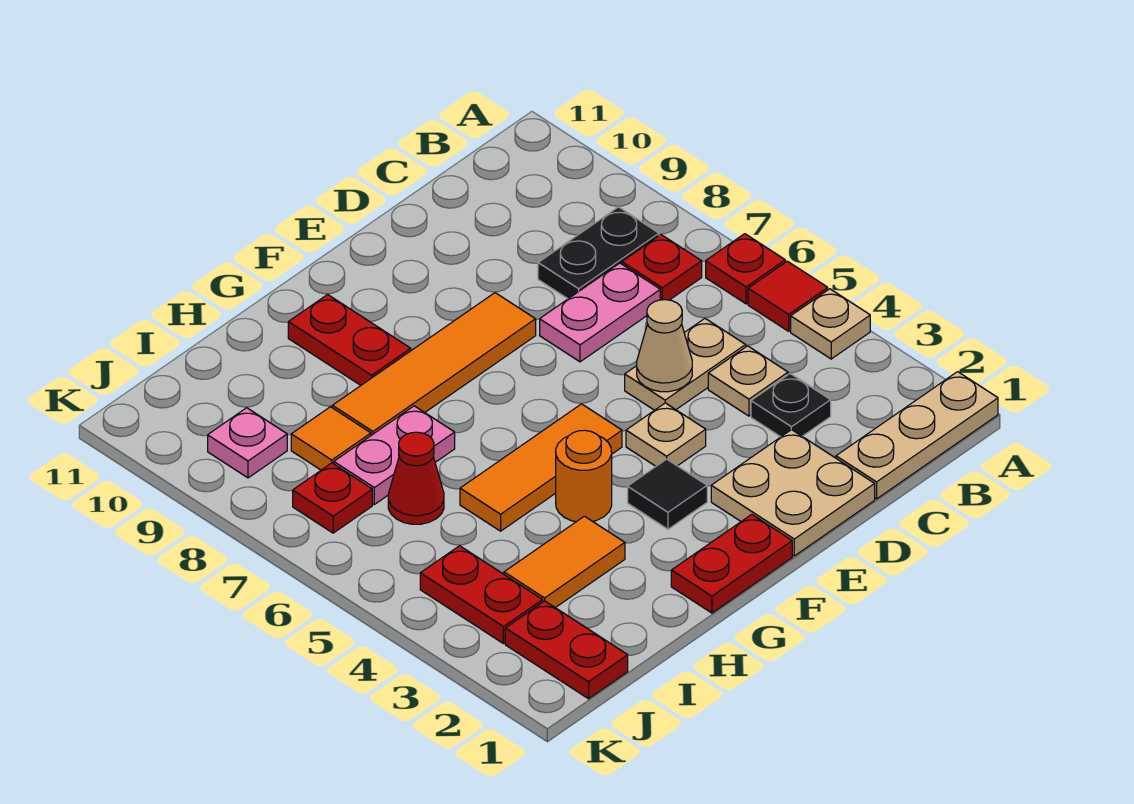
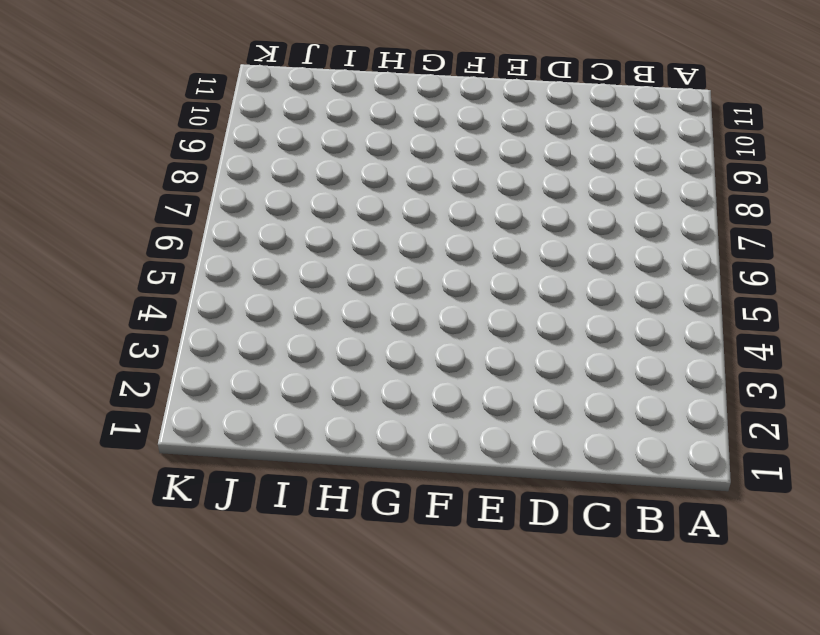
none -> tan 1x3 plate [836,372,998,499]
none -> tan 1x1 plate [791,289,870,359]
none -> red 1x1 tile [748,261,828,331]

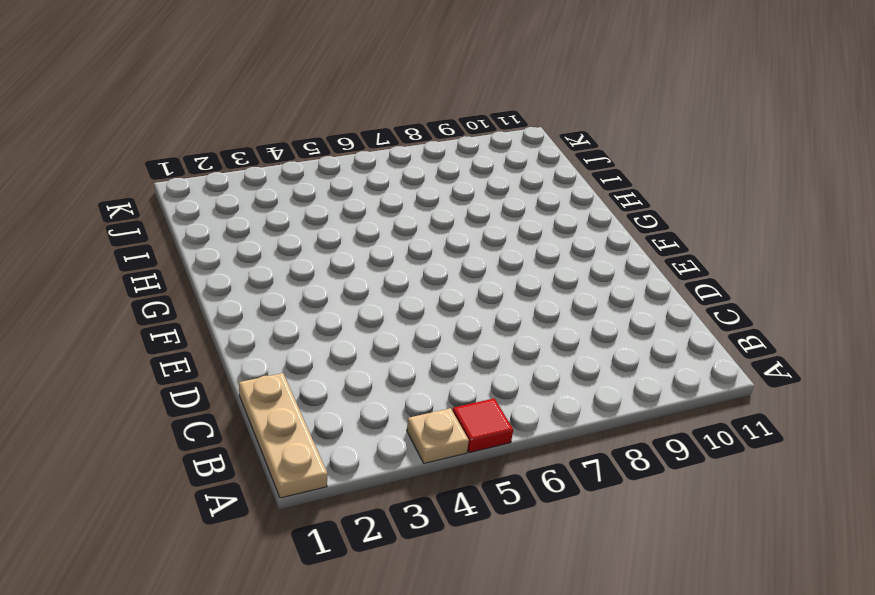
none -> red 1x1 plate [706,234,785,304]
none -> red 1x1 plate [622,235,702,300]
none -> black 1x2 plate [538,207,659,299]

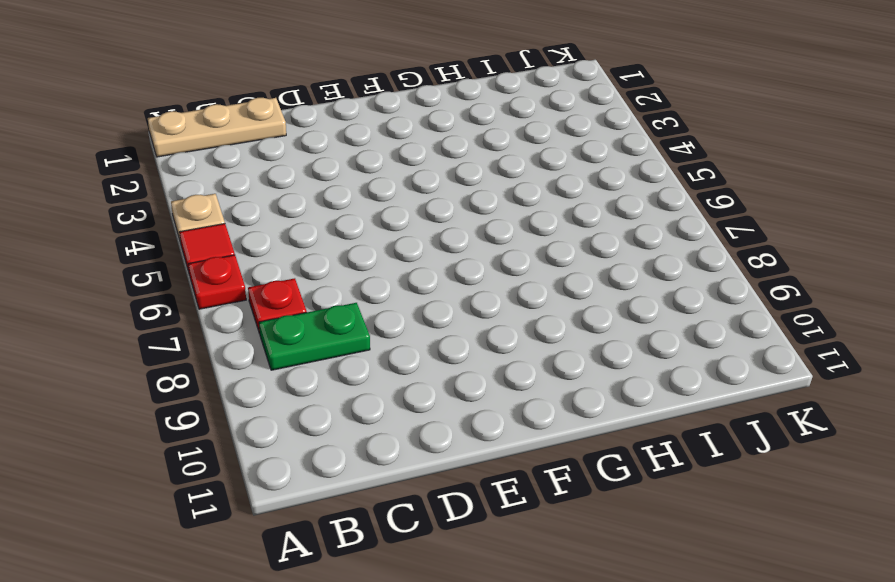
green 1x2 plate [259,303,370,370] -> black 1x2 plate [538,207,659,299]
none -> black 1x1 plate [751,374,831,437]
none -> tan 1x1 plate [708,346,788,416]
none -> tan 1x2 plate [625,319,746,410]

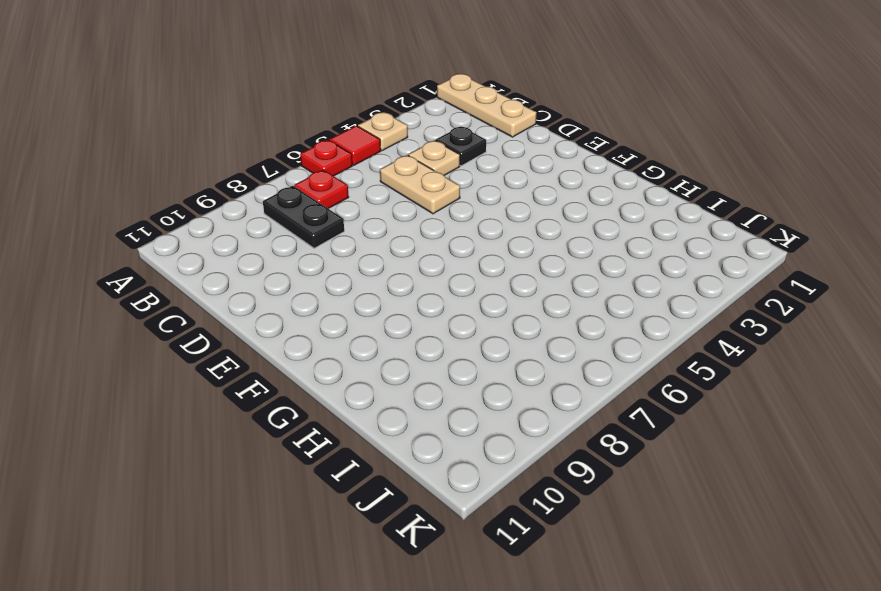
none -> pink 1x2 plate [540,263,660,362]
none -> tan 2x2 plate [711,430,875,556]
none -> tan 1x1 plate [626,403,706,466]

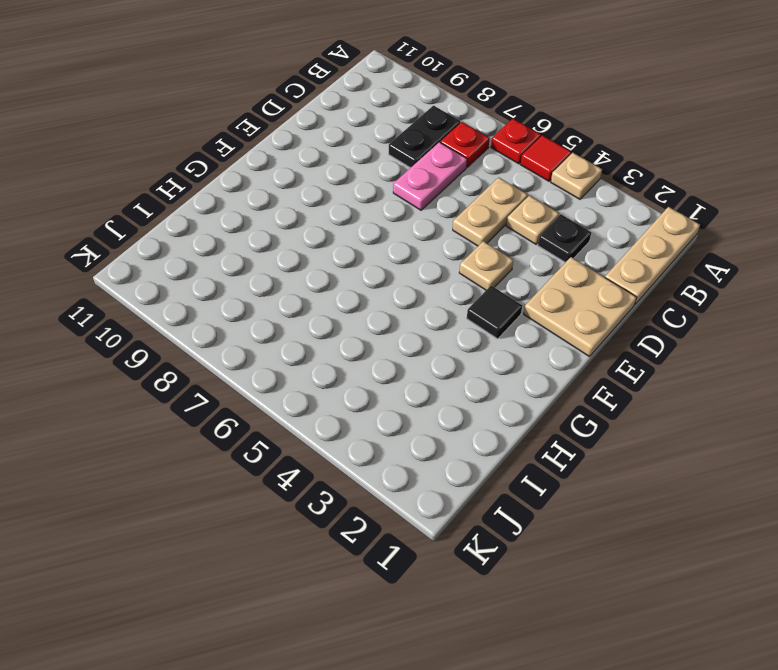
none -> orange 1x4 tile [332,293,536,435]
none -> red 1x2 plate [671,514,792,613]
none -> orange 1x3 tile [460,404,622,531]

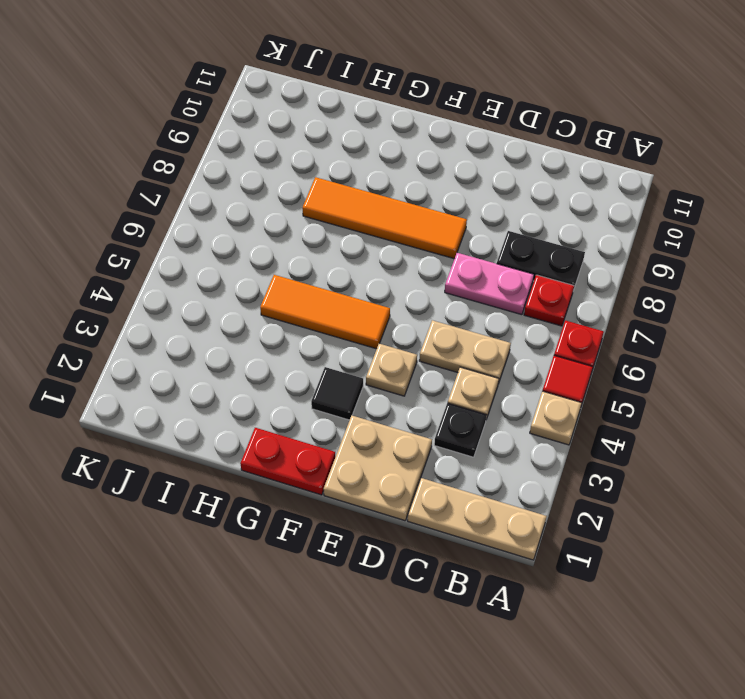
none -> orange 1x1 round brick [556,430,612,522]
none -> red 1x2 plate [288,295,411,385]
none -> orange 1x2 tile [504,516,625,608]

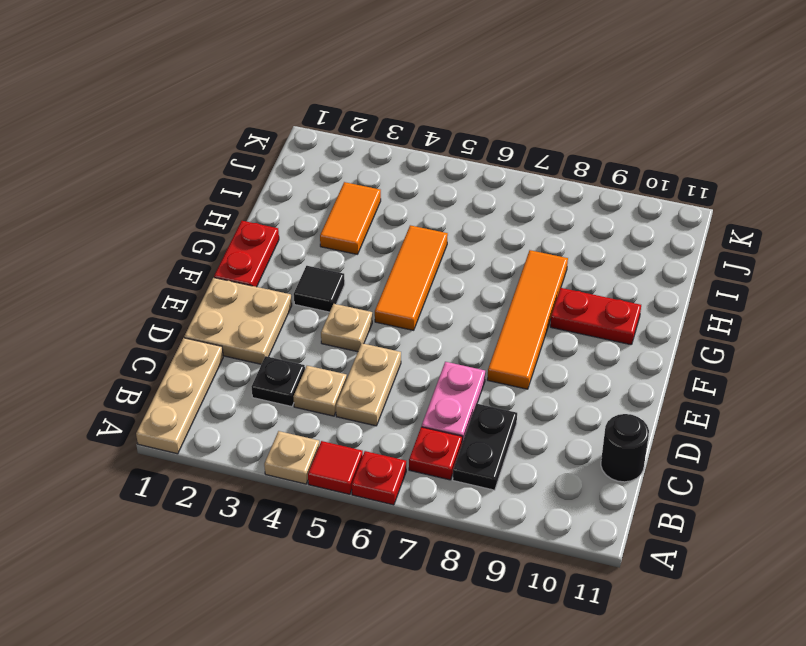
black 1x1 round brick [601,414,649,482] -> none
none -> orange 1x1 round brick [556,430,612,522]
none -> pink 1x2 plate [334,406,455,504]
none -> red 1x1 cone [388,432,444,524]

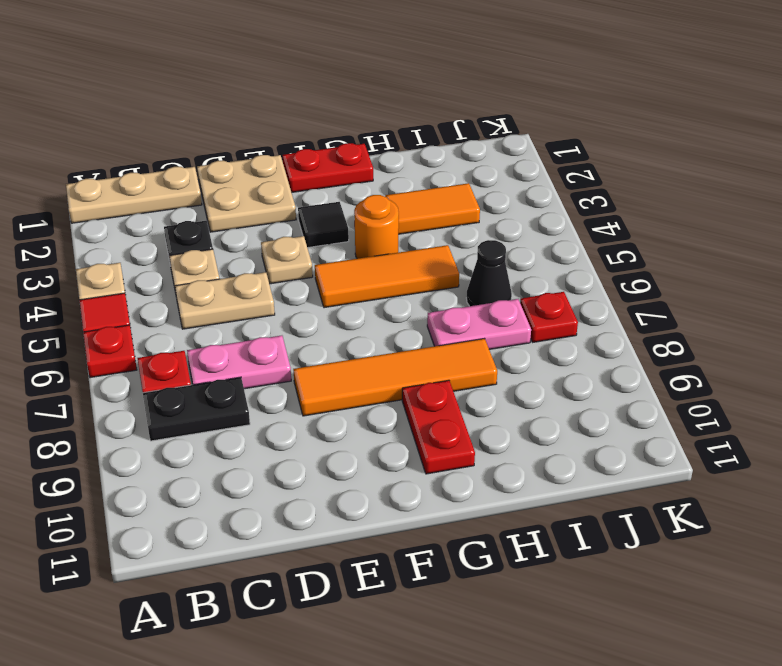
black 1x1 cone [467,240,512,306] -> red 1x1 cone [388,432,444,524]
none -> orange 1x1 tile [291,407,371,470]
none -> red 1x2 plate [505,601,628,699]
none -> red 1x2 plate [420,546,543,643]

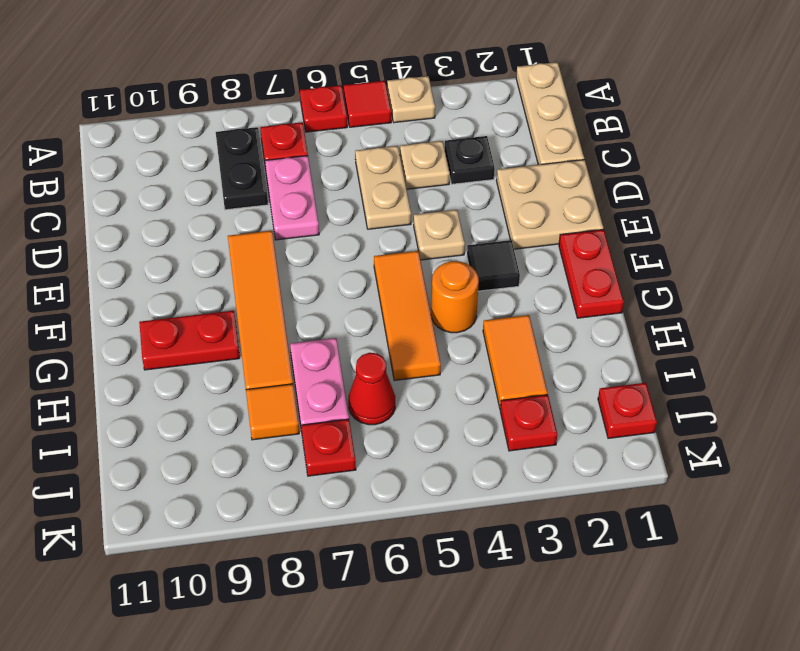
red 1x1 plate [598,383,657,438] -> red 1x2 plate [505,601,628,699]
red 1x1 plate [500,395,557,451] -> red 1x2 plate [420,546,543,643]
none -> pink 1x1 plate [208,408,287,478]
none -> tan 1x1 cone [637,300,692,392]

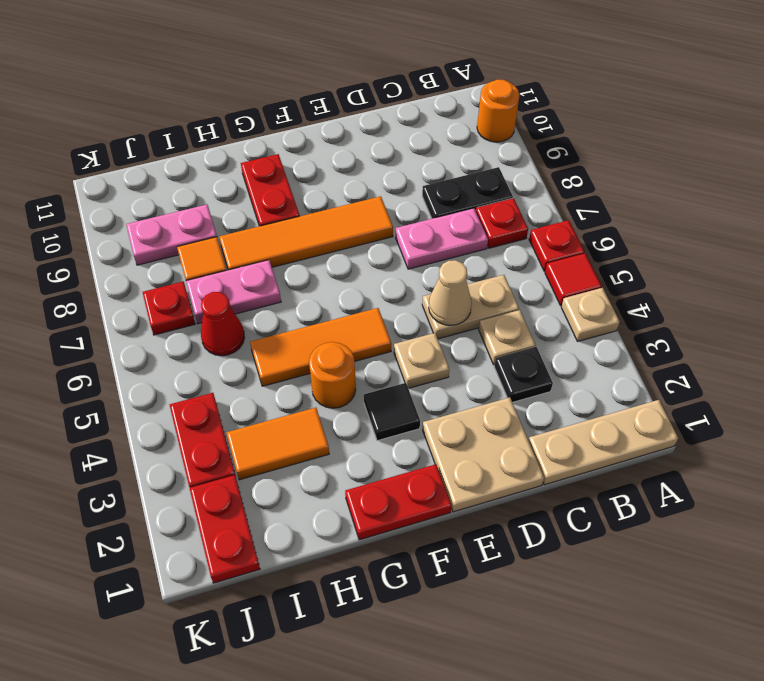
orange 1x1 round brick [477,80,520,142] -> none
pink 1x2 plate [126,205,217,265] -> pink 1x1 plate [208,408,287,478]

